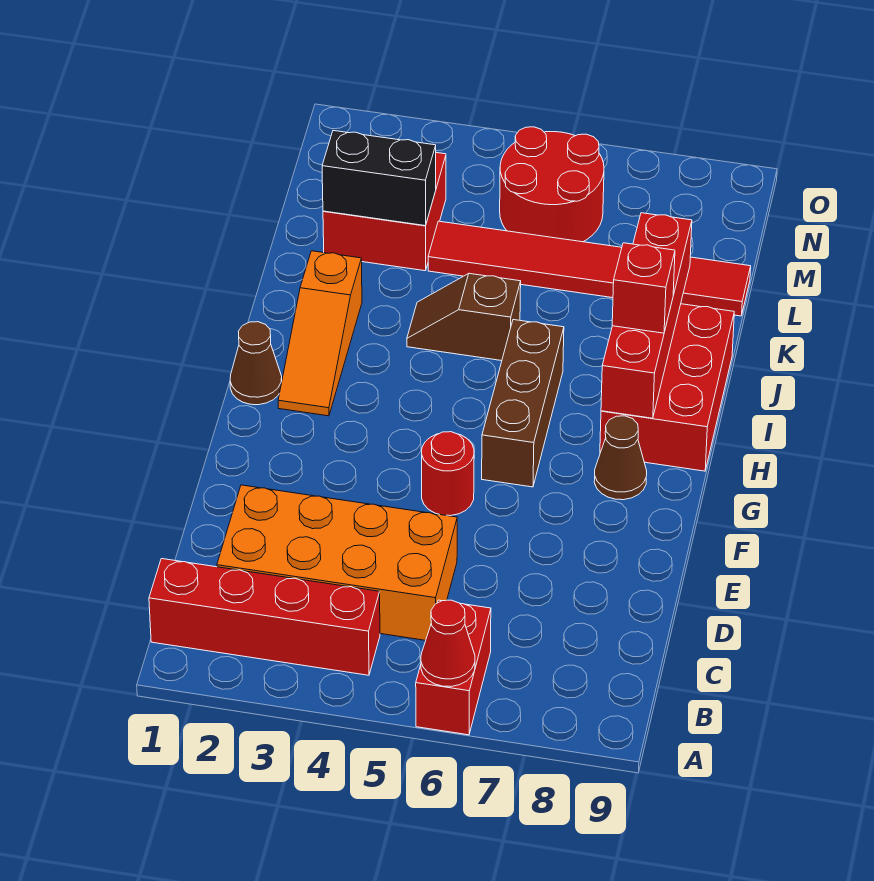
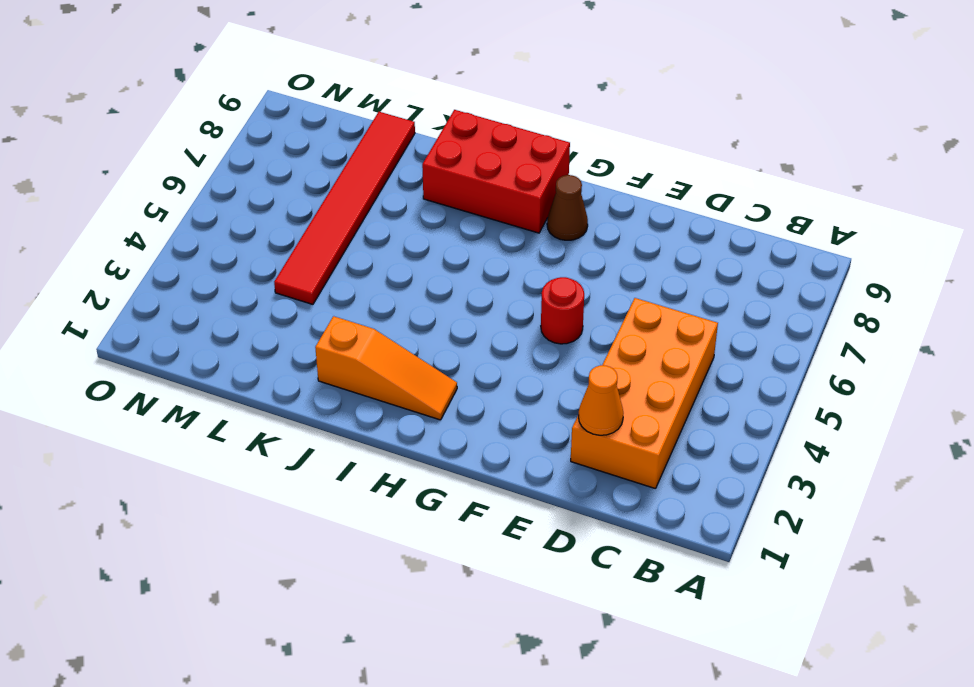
orange 1x1 cone [578,365,623,435] -> none
none -> red 1x2 brick [416,600,491,735]
none -> red 1x4 brick [149,559,380,675]
none -> brown 1x3 brick [482,320,564,487]

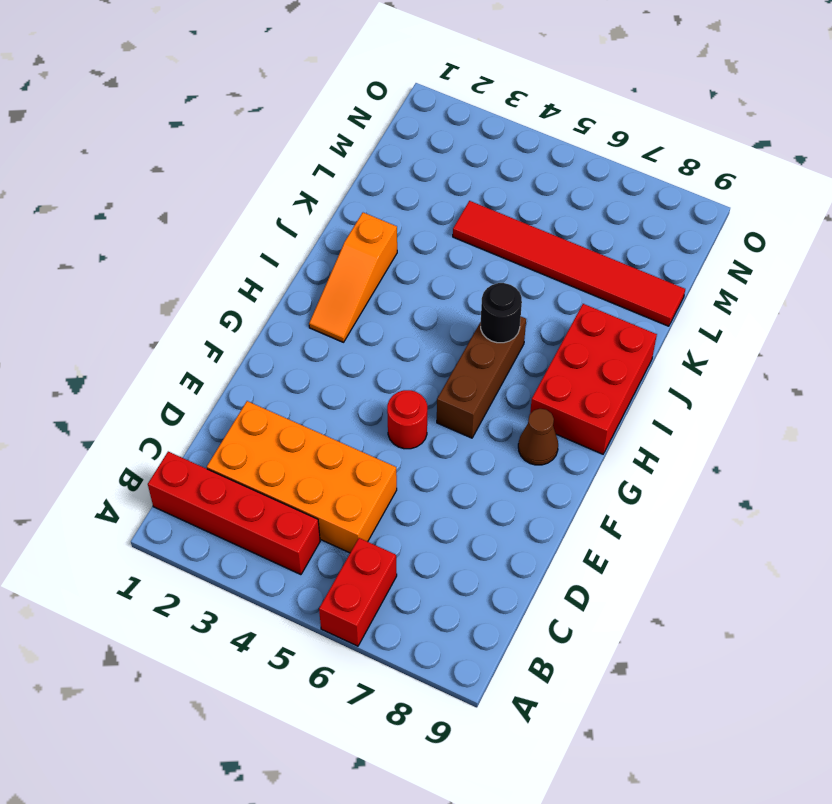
black 1x1 round brick [481,283,522,343] -> none
none -> brown 1x1 cone [230,322,282,405]
none -> brown 1x2 slope [407,273,521,361]
none -> red 2x2 brick [323,153,446,271]

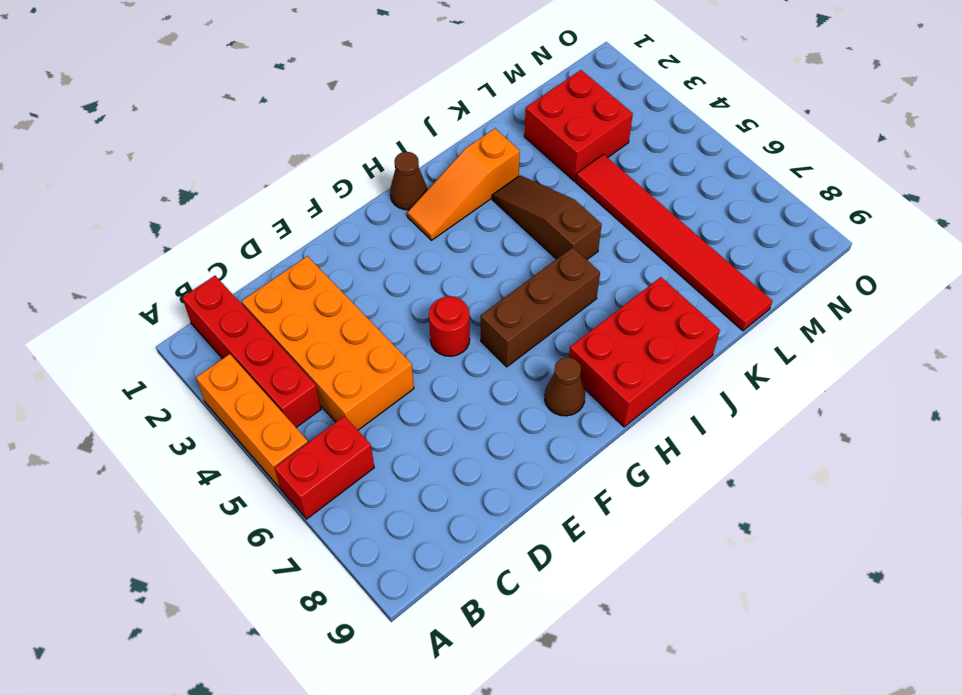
orange 1x3 brick [196,354,308,488] -> none
brown 1x3 slope [492,175,602,260] -> brown 1x2 slope [407,273,521,361]
none -> red 2x2 round brick [500,127,604,242]
none -> red 1x1 cone [421,600,475,687]
none -> red 1x4 brick [601,213,692,418]

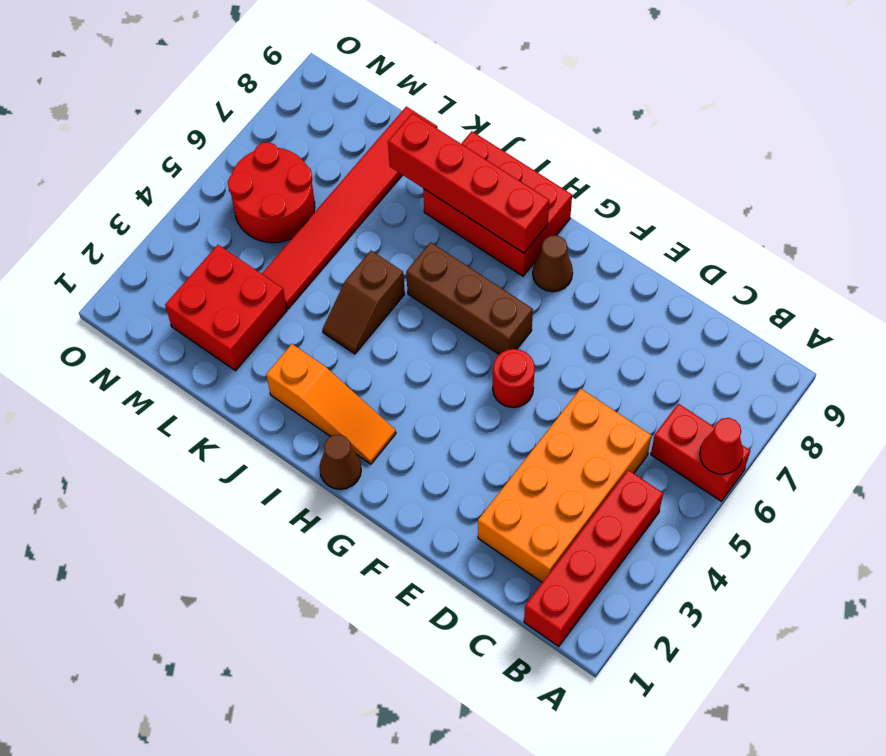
none -> black 1x2 brick [322,131,436,226]
none -> red 1x1 brick [612,243,675,333]

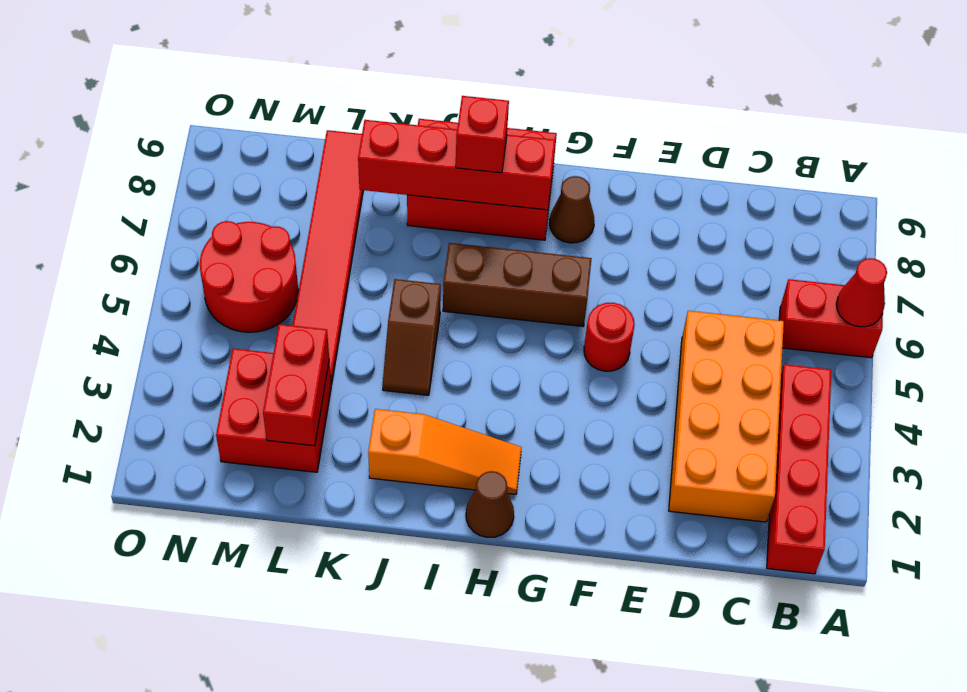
red 1x2 brick [263,324,329,446] -> black 1x2 brick [322,131,436,226]

